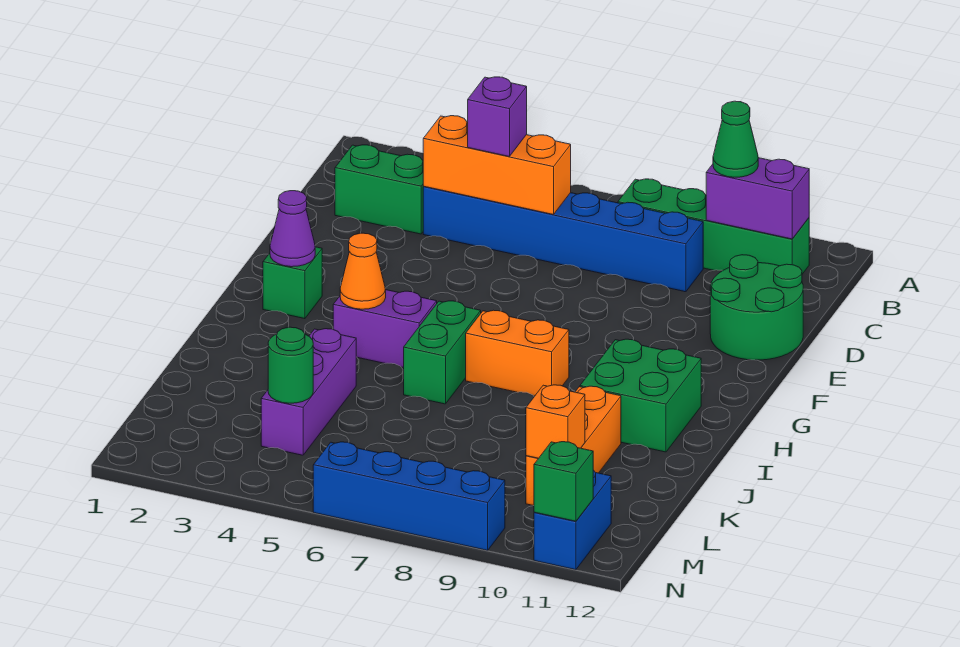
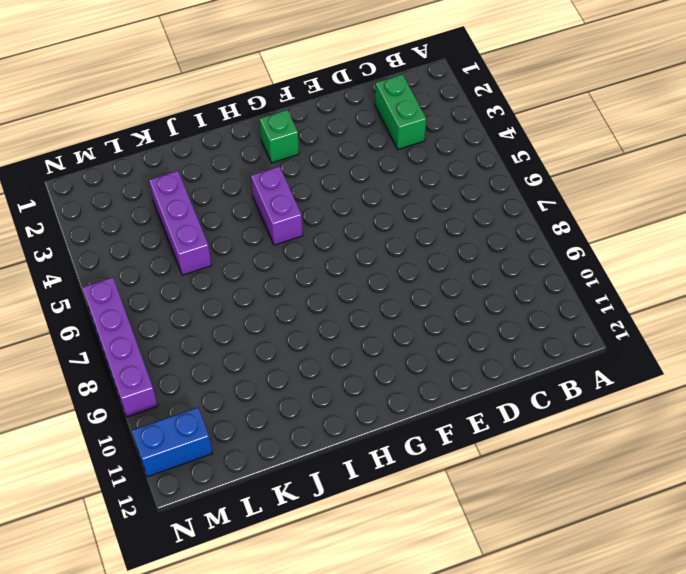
purple 1x3 brick [149,171,212,275] -> purple 1x3 brick turned to [261,329,356,455]
purple 1x4 brick [82,277,158,417] -> blue 1x4 brick [313,442,505,550]
none -> green 1x4 brick [618,179,809,274]
none -> blue 1x6 brick [423,187,703,292]
none -> green 2x2 round brick [710,255,803,360]

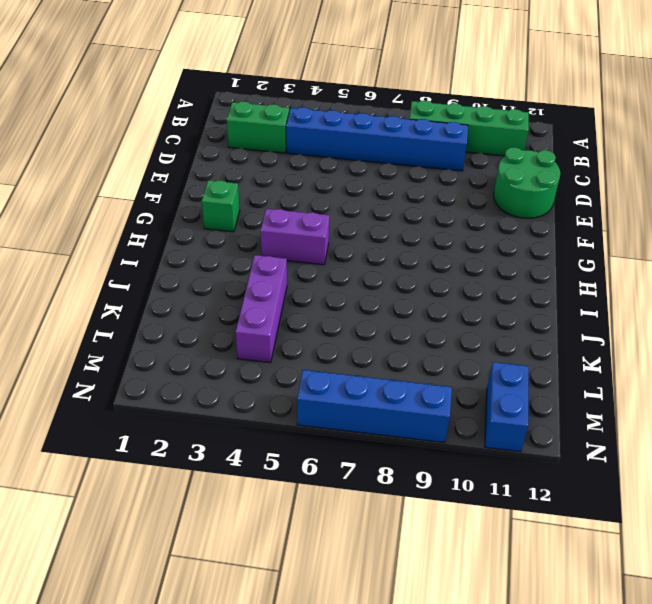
none -> green 1x2 brick [404,301,481,404]
none -> orange 1x2 brick [466,310,569,396]
none -> green 2x2 brick [580,339,701,452]

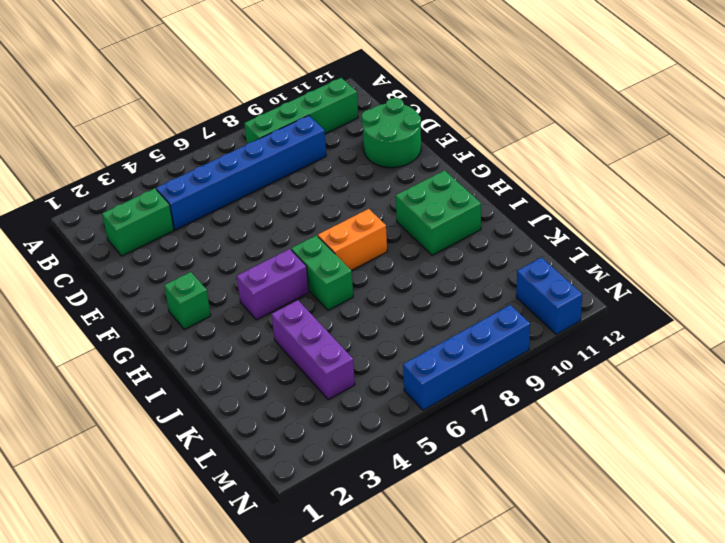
none -> orange 1x3 brick [526,386,621,506]
none -> purple 1x2 brick [706,158,809,239]
none -> orange 1x3 brick [423,116,571,215]

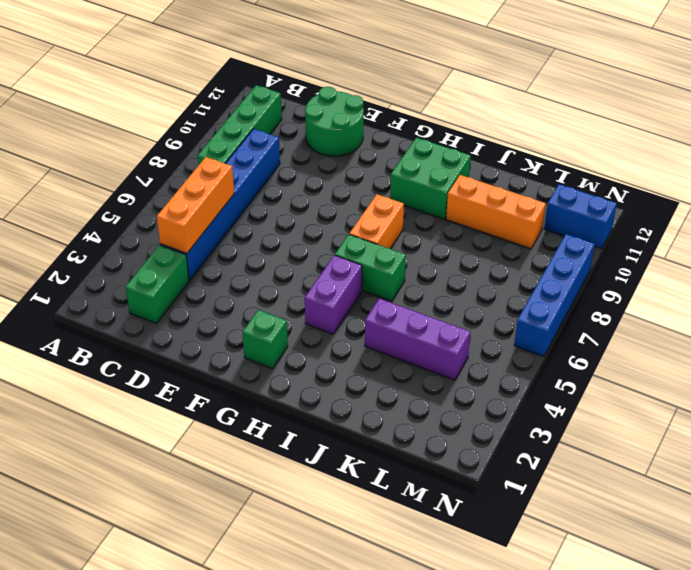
none -> purple 1x2 brick [706,158,809,239]
none -> purple 1x1 cone [270,191,315,267]
none -> orange 1x1 cone [340,233,386,309]

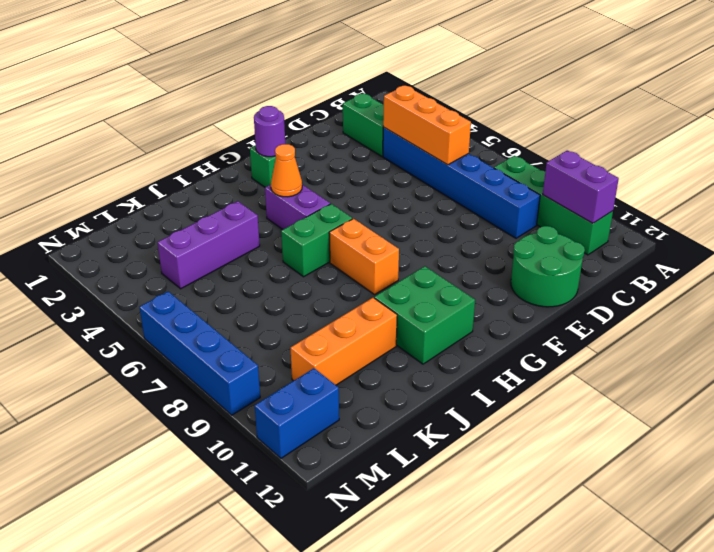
purple 1x1 round brick [254,106,285,157] -> purple 1x1 cone [270,191,315,267]
none -> green 1x1 round brick [268,327,313,403]
none -> orange 1x1 brick [526,385,585,458]
none -> green 1x1 brick [534,442,593,521]

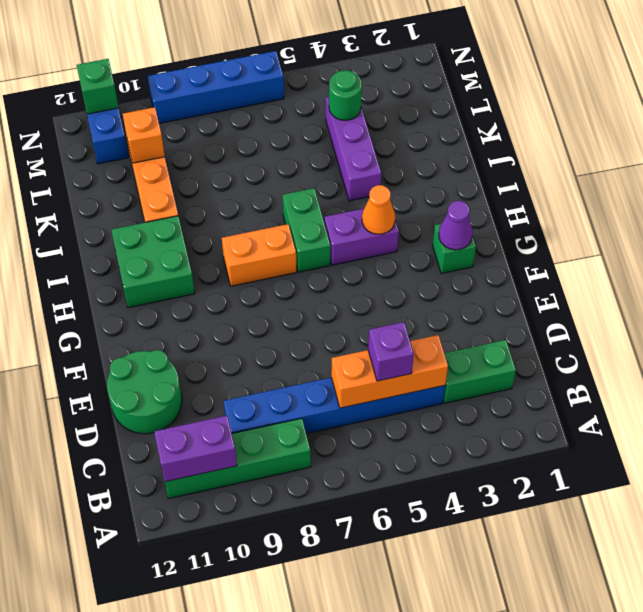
none -> green 1x1 cone [713,101,758,177]

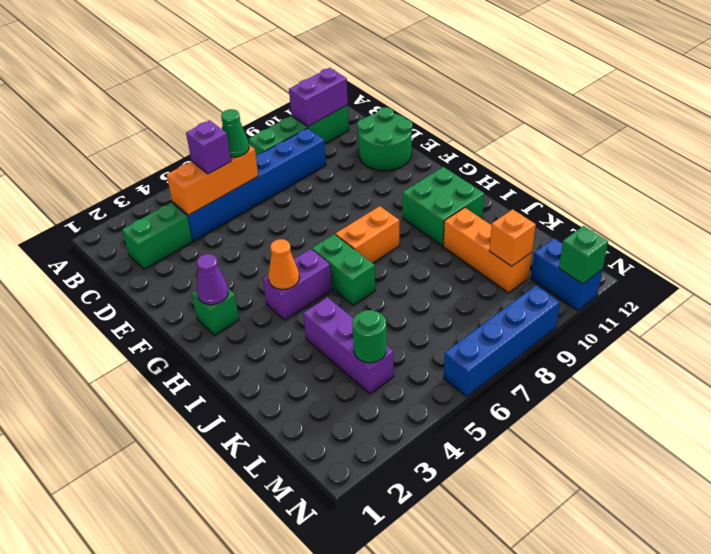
green 1x1 cone [221,109,249,157] -> green 1x1 cone moved to [713,101,758,177]

